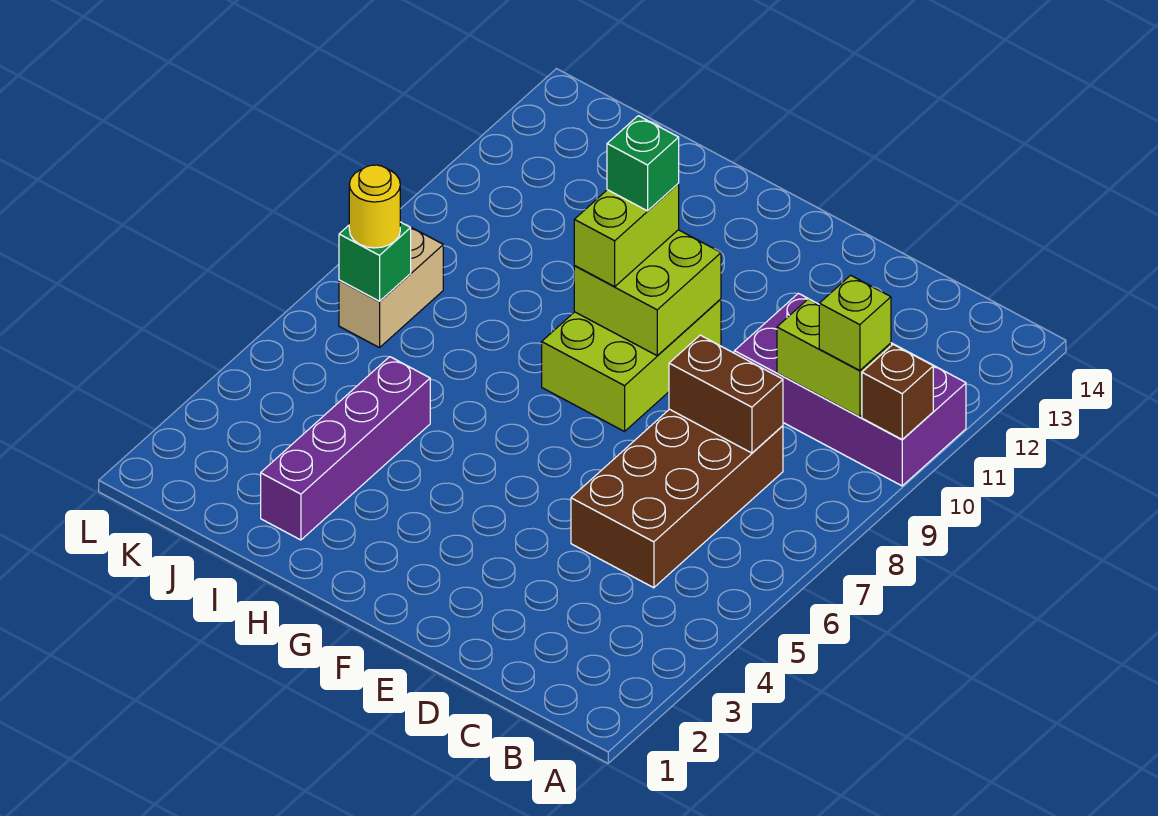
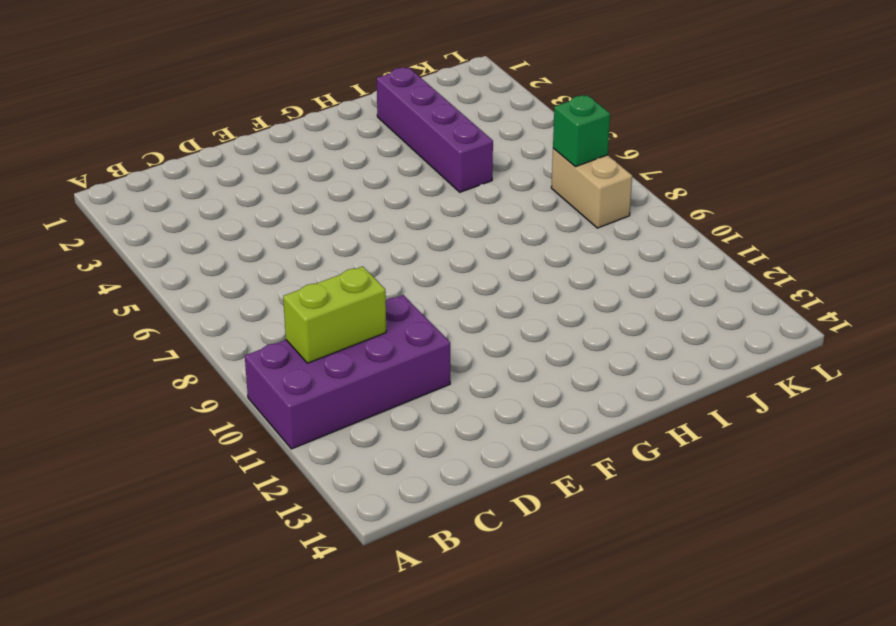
none -> brown 2x4 brick [571,409,783,588]
none -> lime 2x3 brick [542,299,721,431]
none -> brown 1x1 brick [862,345,933,440]

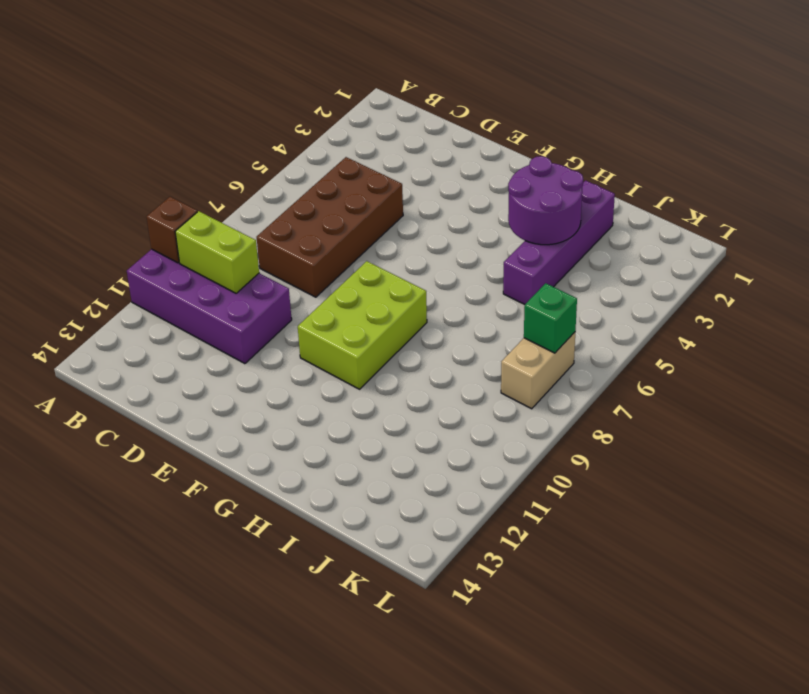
purple 2x2 round brick [508,156,583,245] -> none
none -> brown 1x2 brick [669,335,783,453]
none -> lime 2x2 brick [574,230,721,356]
none -> lime 1x1 brick [819,275,891,371]

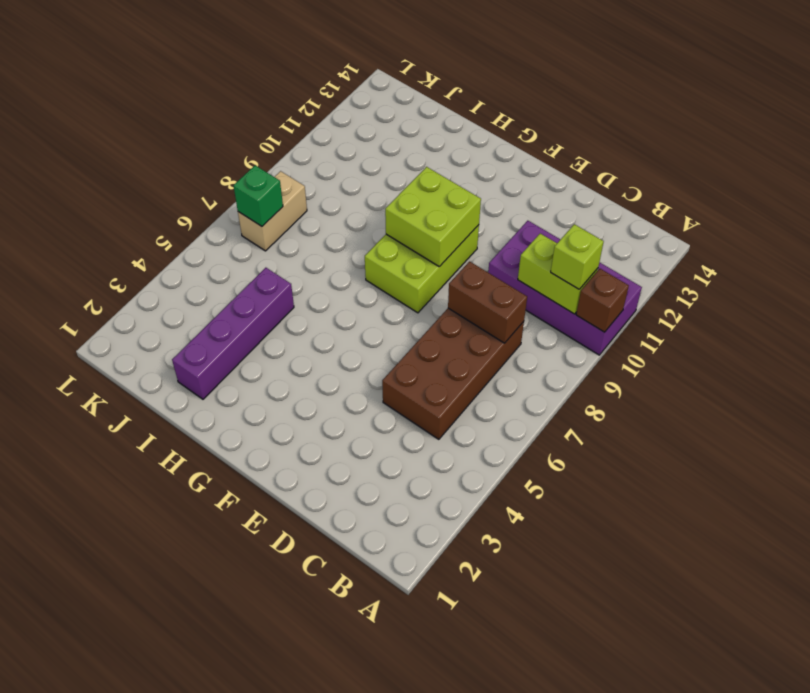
none -> lime 1x2 brick [574,183,679,287]
none -> yellow 1x1 round brick [349,165,400,248]
none -> green 1x1 brick [607,116,679,211]

